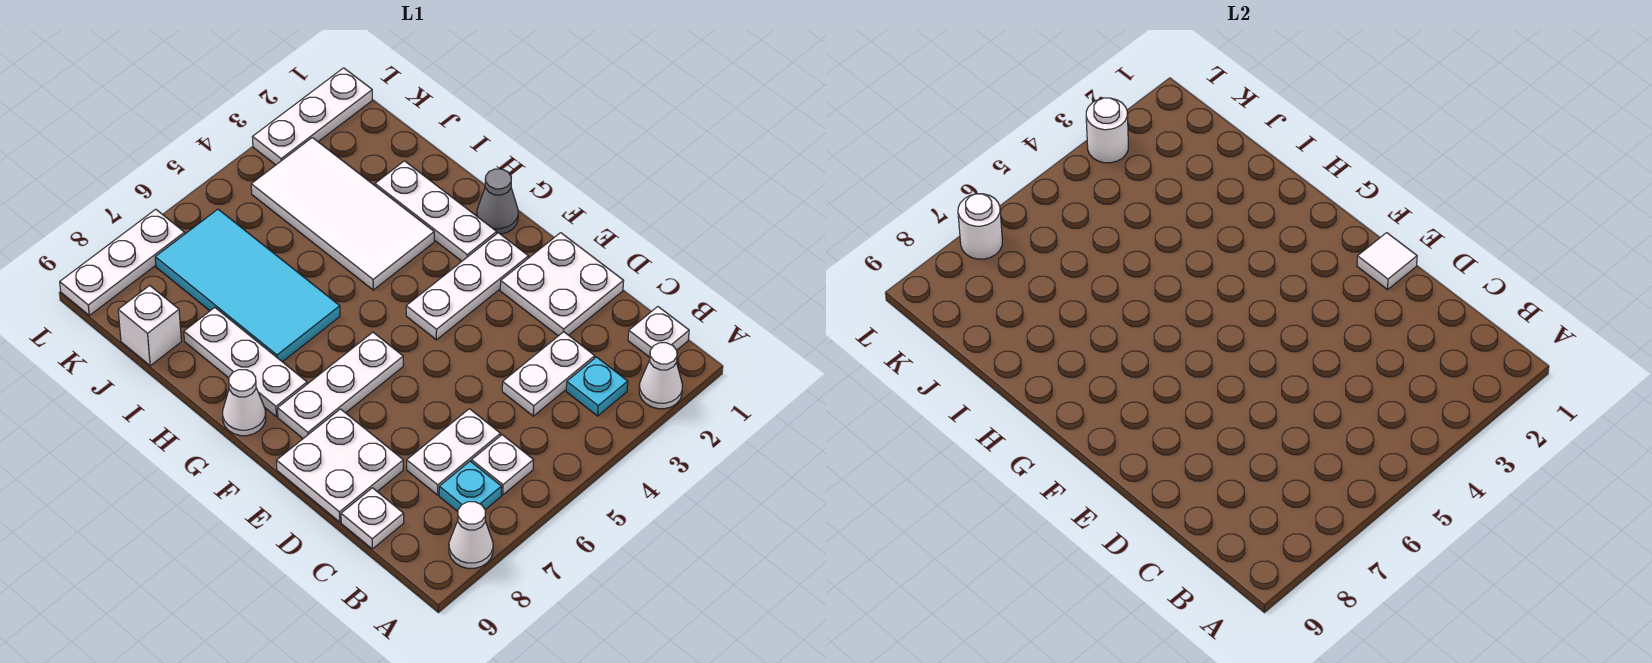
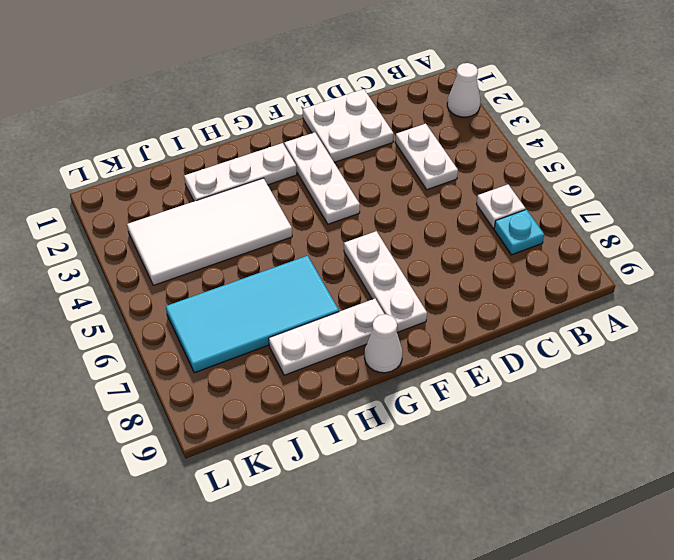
none -> white 1x1 cone [449,502,493,568]
none -> white 1x1 plate [628,307,689,357]
none -> cyan 1x1 plate [566,357,628,416]

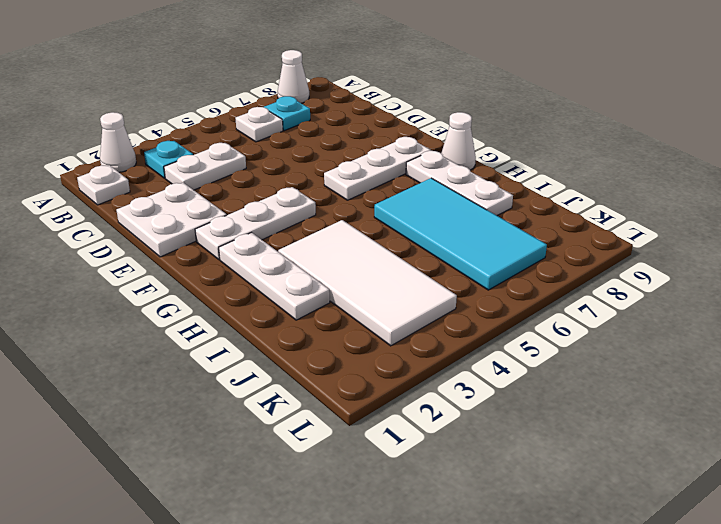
none -> white 1x2 plate [407,409,500,495]
none -> white 1x1 plate [341,488,404,549]
none -> white 2x2 plate [276,409,403,522]

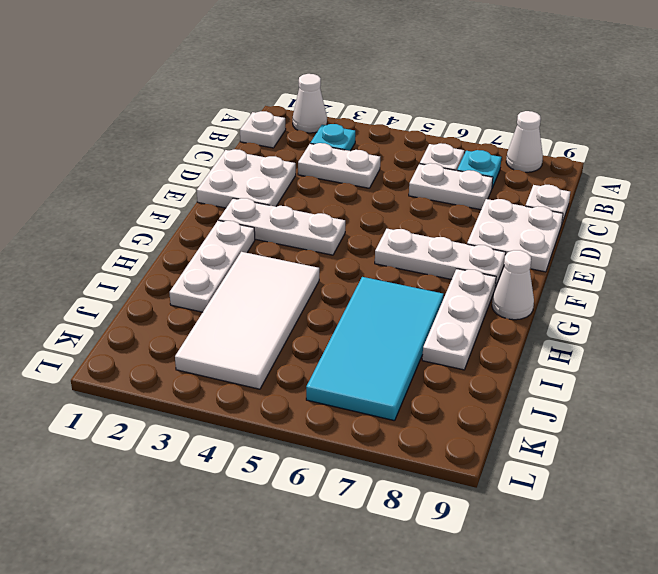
none -> grey 1x1 cone [477,169,518,234]
none -> white 1x1 brick [118,285,181,366]
none -> white 1x3 plate [253,68,372,165]

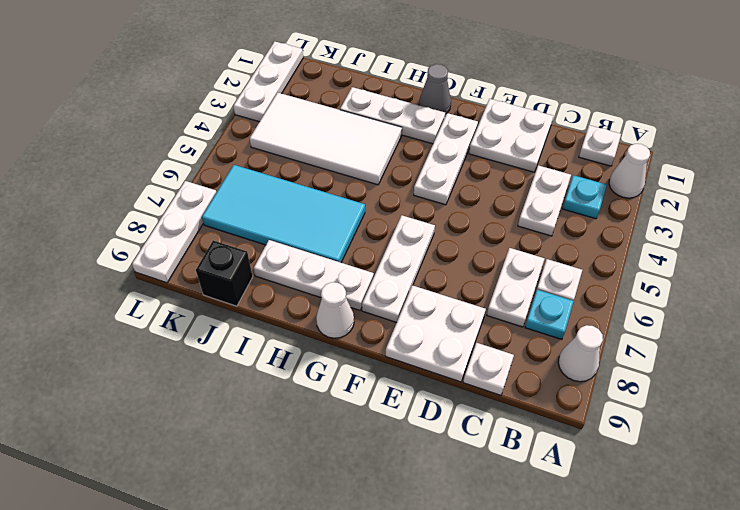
black 1x1 brick [196,241,253,306] -> white 1x1 brick [118,285,181,366]
none -> white 1x1 tile [1357,233,1417,290]
none -> white 1x1 round brick [1086,98,1128,163]
none -> white 1x1 round brick [958,194,1002,259]

